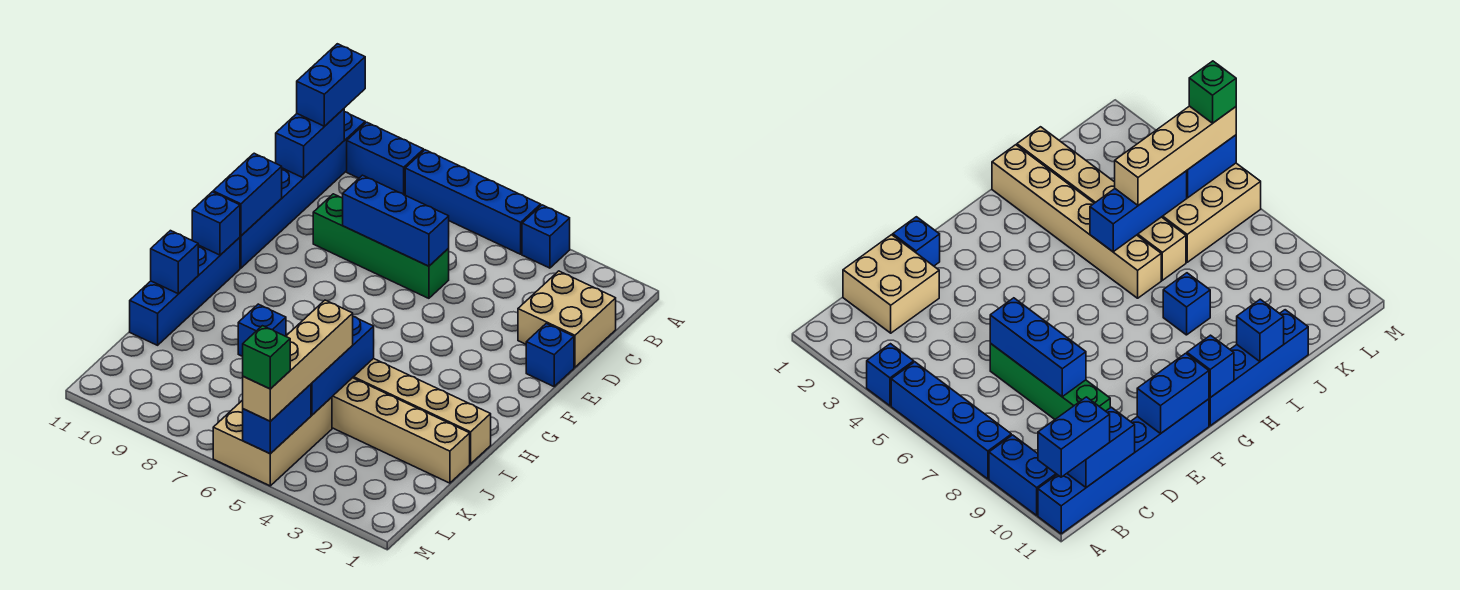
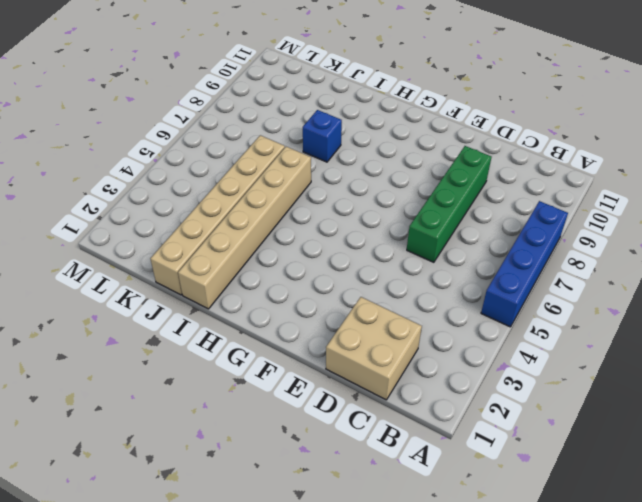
none -> blue 1x1 brick [522,205,570,268]
none -> blue 1x2 brick [347,122,424,195]
none -> blue 1x6 brick [240,112,365,268]

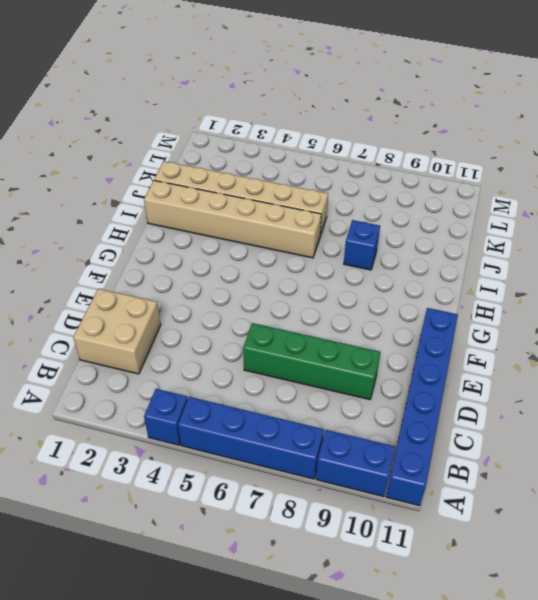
none -> blue 1x1 brick [526,323,574,386]
none -> blue 1x4 brick [130,237,240,345]
none -> tan 2x3 brick [213,397,332,486]

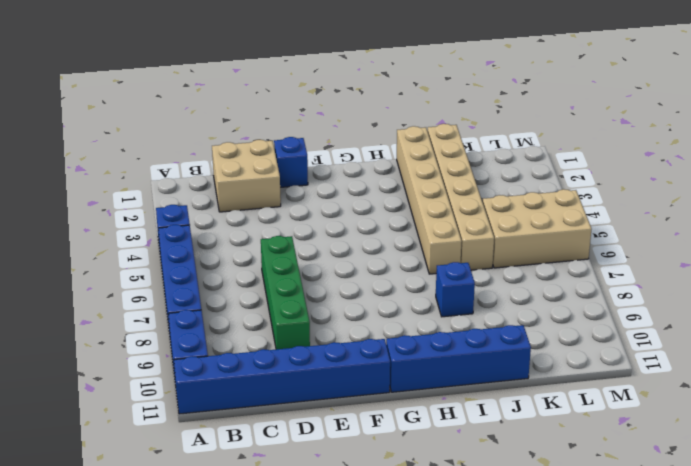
none -> blue 1x2 brick [276,109,344,178]
none -> blue 1x3 brick [343,175,449,266]
none -> blue 1x2 brick [213,153,282,236]

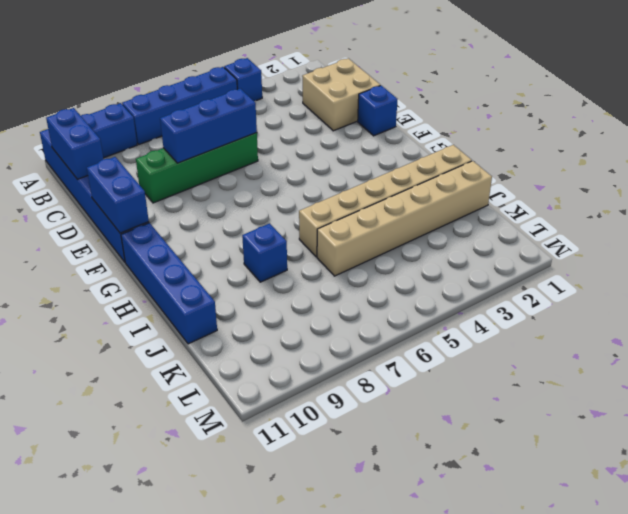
none -> tan 2x3 brick [213,397,332,486]
none -> blue 1x1 brick [192,192,240,255]
none -> blue 1x3 brick [311,317,374,415]

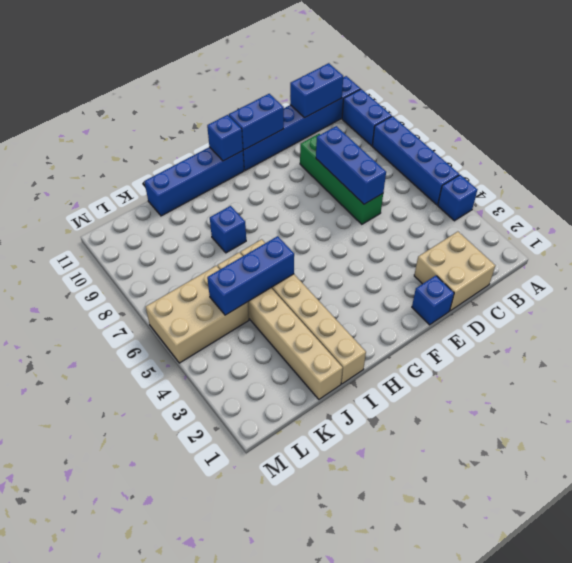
none -> blue 1x1 brick [151,231,198,294]
none -> blue 1x2 brick [243,384,311,454]
none -> blue 1x2 brick [297,44,365,126]

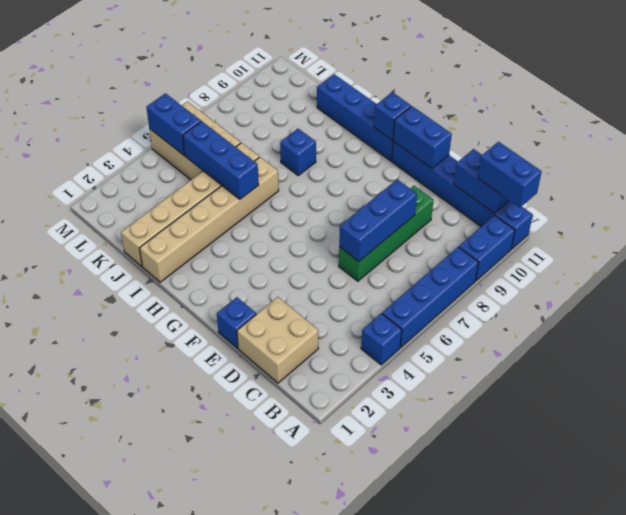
none -> blue 1x1 brick [151,231,198,294]
none -> tan 1x4 brick [243,300,353,421]
none -> green 1x1 brick [243,326,290,389]

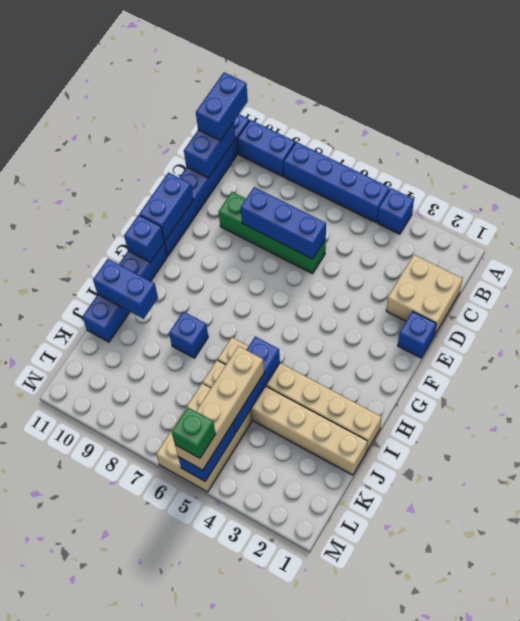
blue 1x2 brick [93,259,158,319] -> blue 1x1 brick [151,231,198,294]

